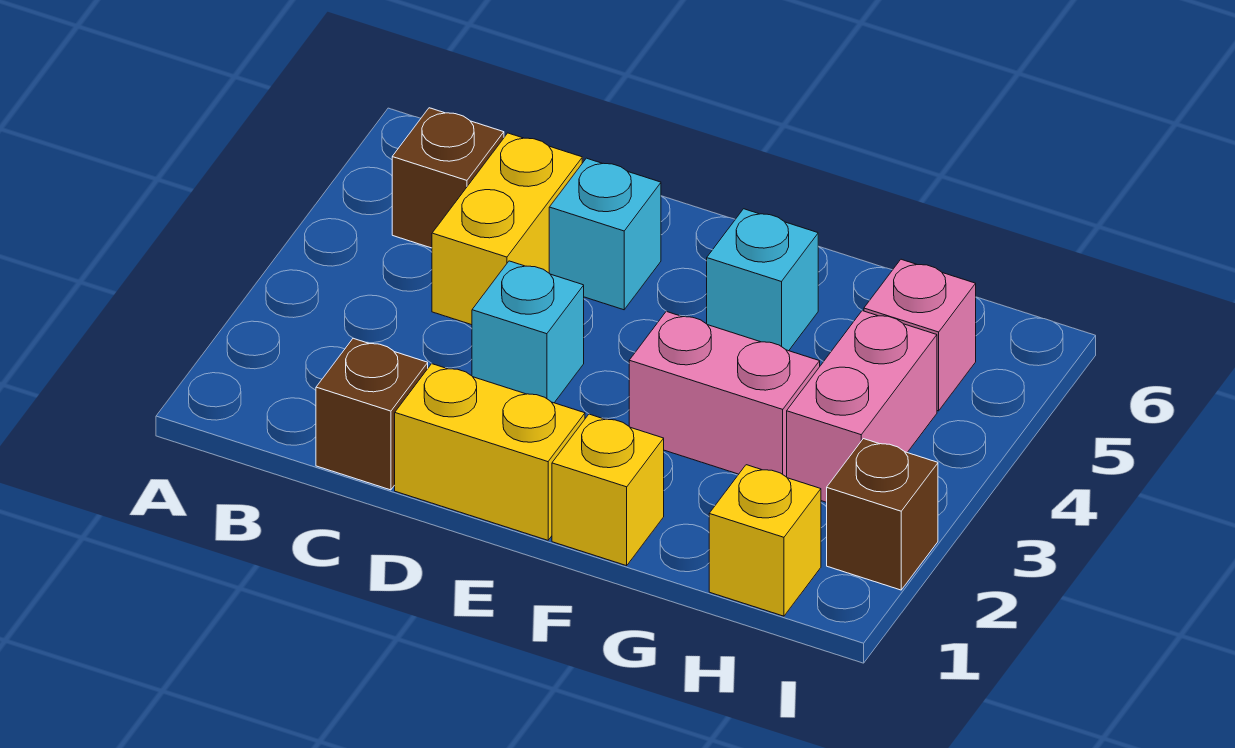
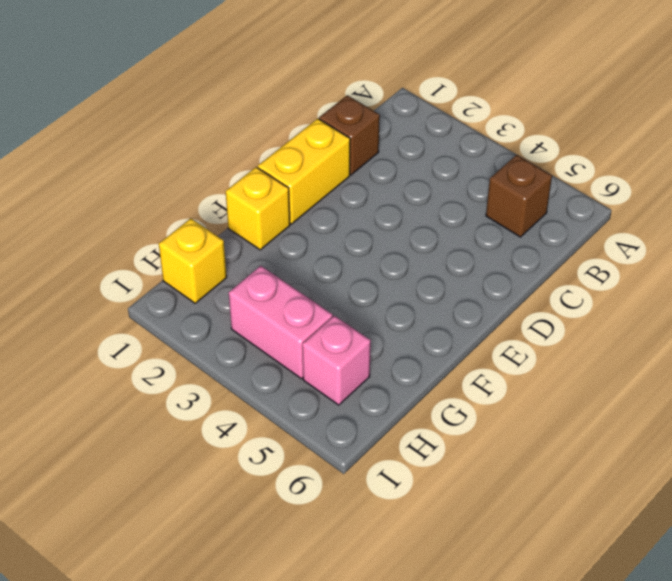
none -> yellow 1x2 brick [432,133,582,325]
none -> cyan 1x1 brick [472,261,584,403]
none -> cyan 1x1 brick [549,158,661,310]

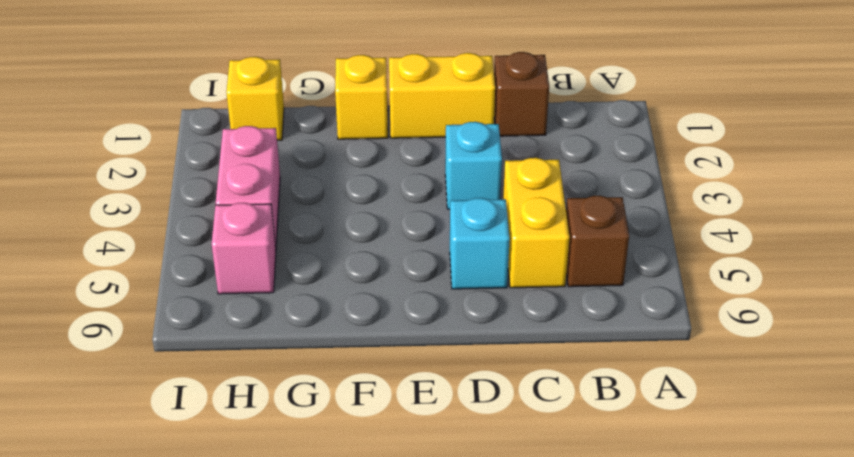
none -> pink 1x2 brick [629,311,820,477]
none -> cyan 1x1 brick [707,209,818,351]
none -> brown 1x1 brick [827,439,938,590]

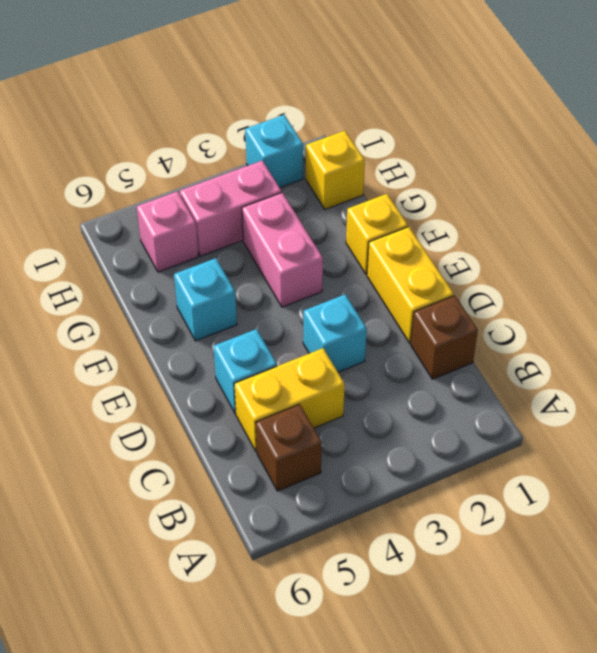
cyan 1x1 brick [245,115,303,188] -> brown 1x1 brick [827,439,938,590]

